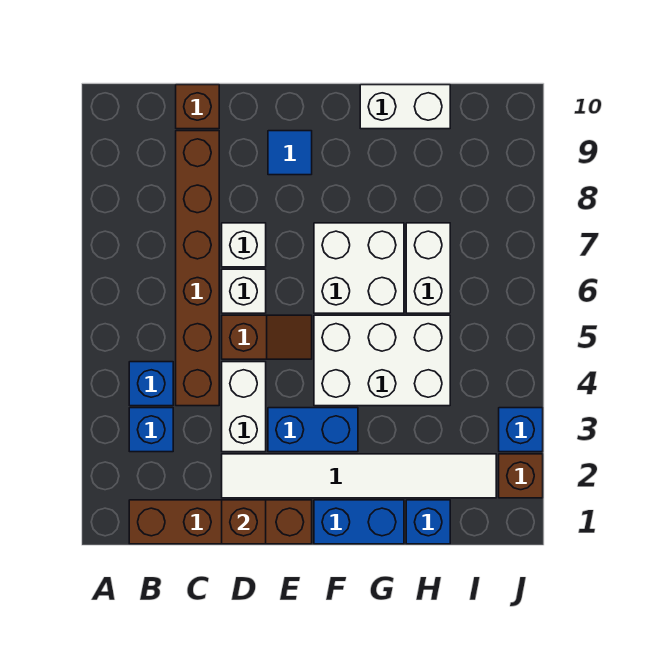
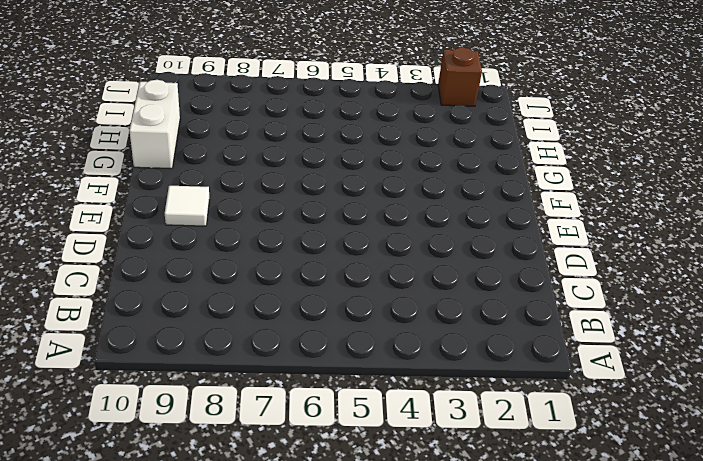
white 1x1 tile [165,186,209,226] -> blue 1x1 tile [268,131,312,175]
none -> brown 1x4 brick [129,500,312,544]
none -> blue 1x1 brick [129,408,173,452]
none -> blue 1x1 brick [129,362,173,406]

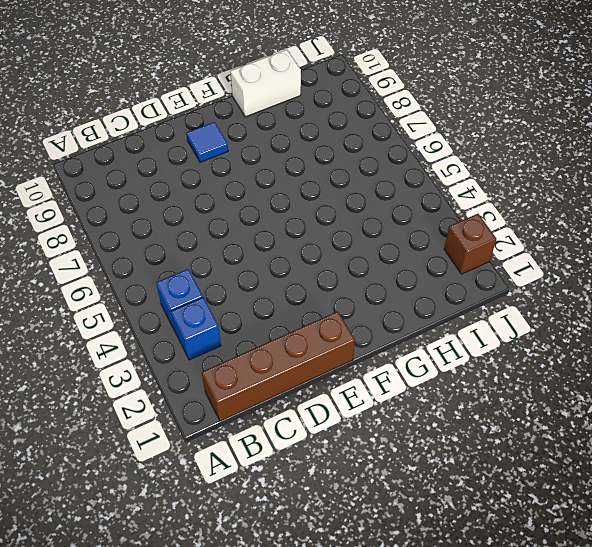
none -> brown 1x6 brick [176,131,219,406]
none -> brown 1x1 brick [176,85,219,129]
none -> white 1x6 tile [222,454,496,498]

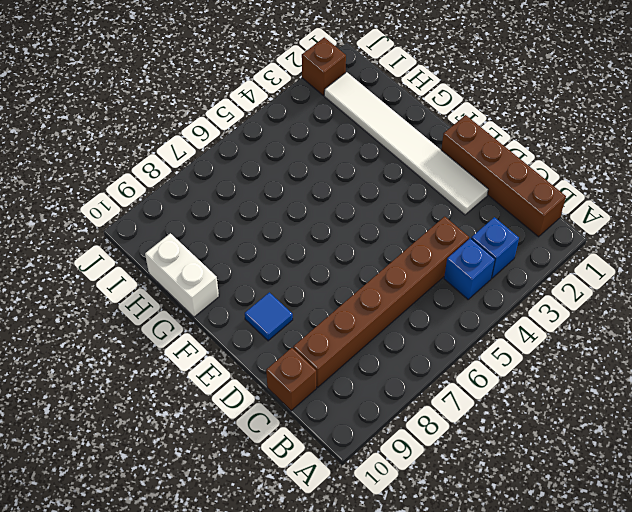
none -> white 1x2 brick [222,362,266,452]
none -> brown 1x2 slope [222,315,312,359]
none -> white 1x1 brick [222,269,266,313]

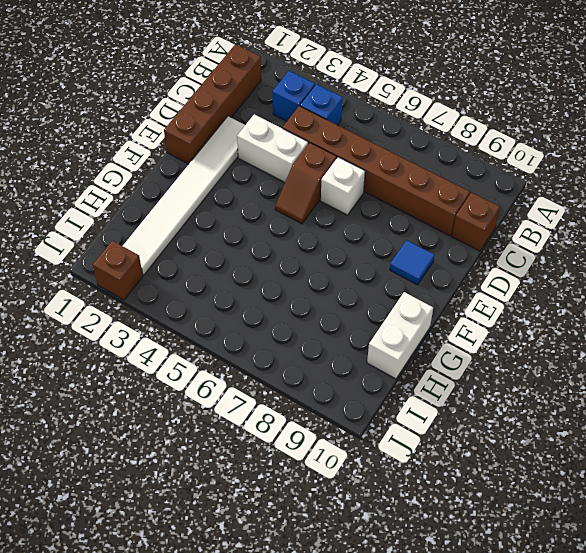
none -> white 1x1 brick [222,223,266,267]
none -> blue 1x2 brick [268,408,358,452]
none -> blue 1x2 brick [314,500,404,544]

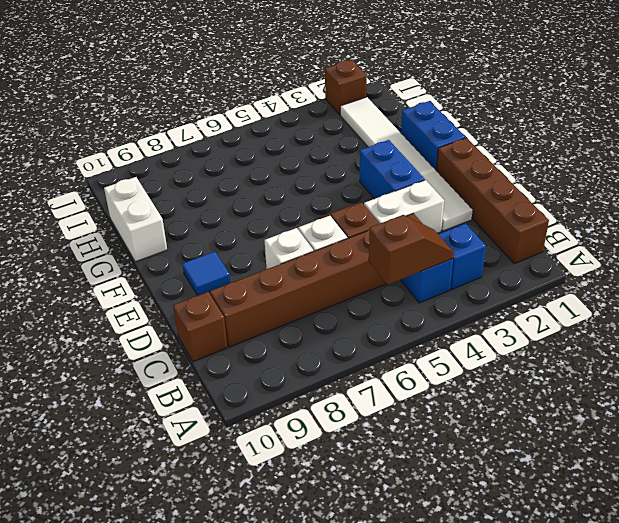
brown 1x2 slope [369,215,454,284] -> none
none -> white 2x3 brick [314,315,450,406]
none -> white 2x2 brick [314,223,404,313]
none -> blue 1x1 brick [406,500,450,544]

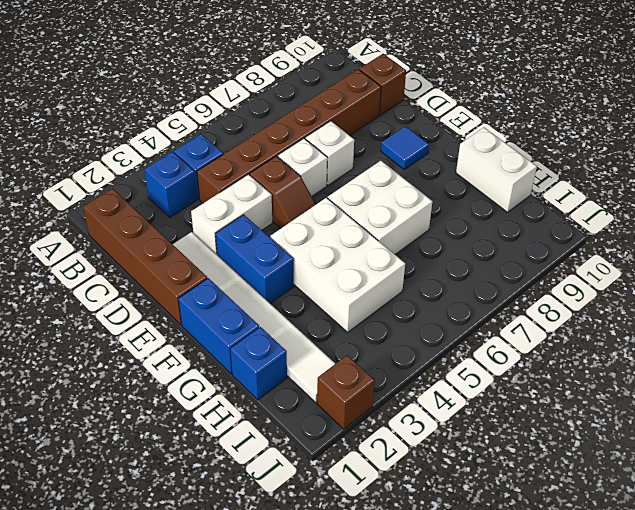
none -> white 1x2 brick [406,223,450,313]
none -> blue 1x1 brick [499,408,543,452]
none -> brown 1x1 brick [222,500,266,544]

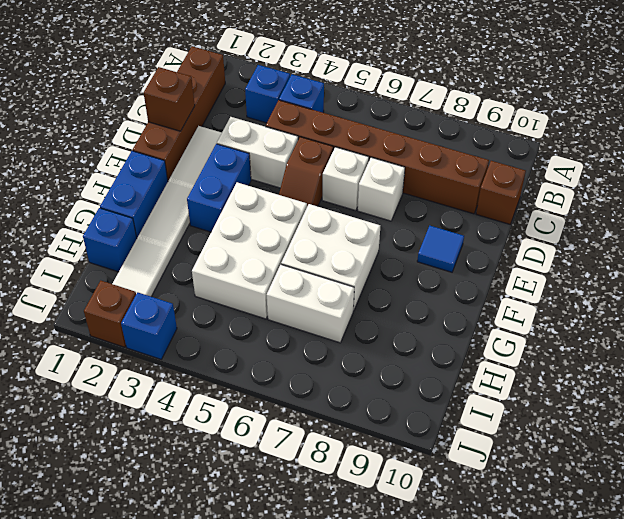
none -> white 1x2 brick [360,85,450,129]

